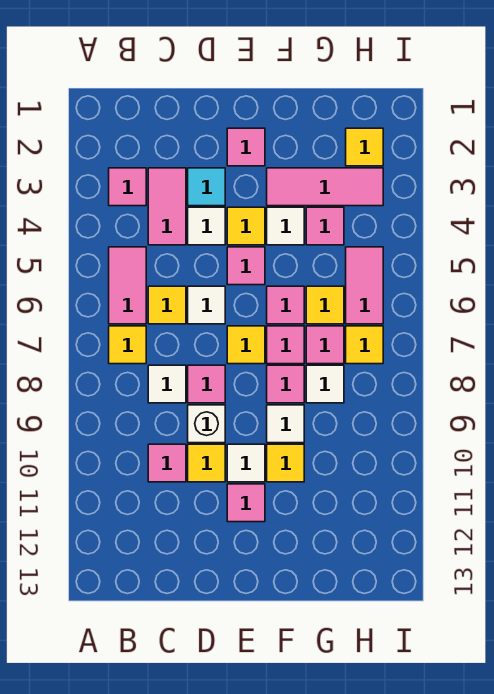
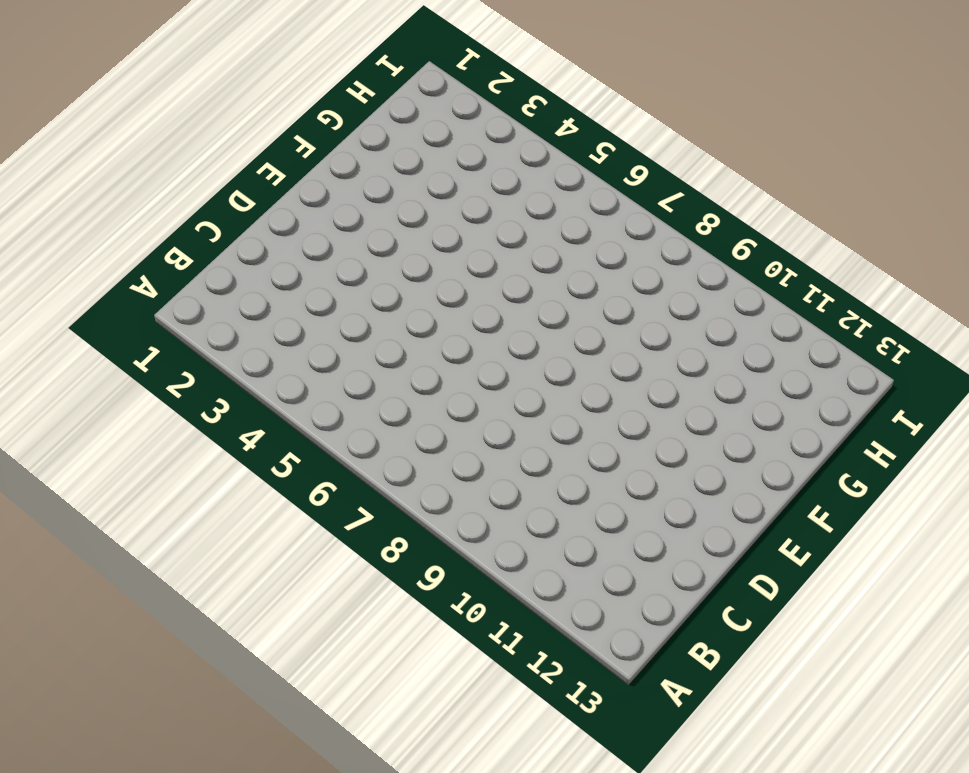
none -> pink 1x1 tile [109,168,146,206]
none -> pink 1x2 tile [109,247,146,324]
none -> yellow 1x1 tile [109,326,146,364]
none -> pink 1x2 tile [148,168,186,245]

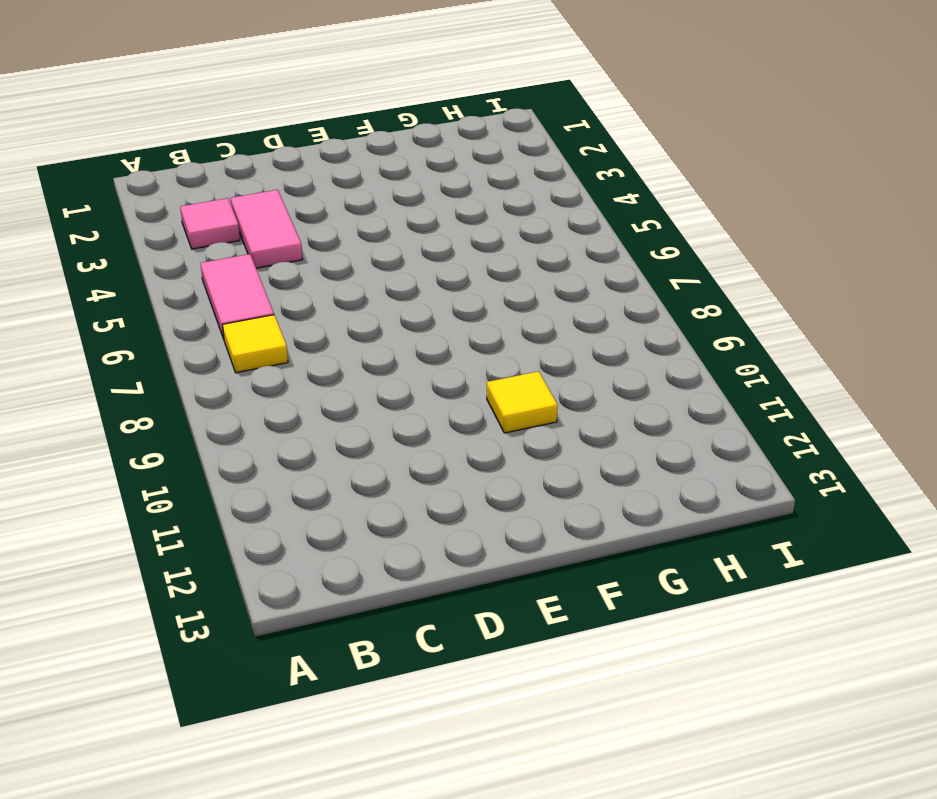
none -> yellow 1x1 tile [148,286,186,324]
none -> white 1x1 tile [148,365,186,403]
none -> pink 1x1 tile [148,444,186,482]
none -> cyan 1x1 tile [188,168,225,206]

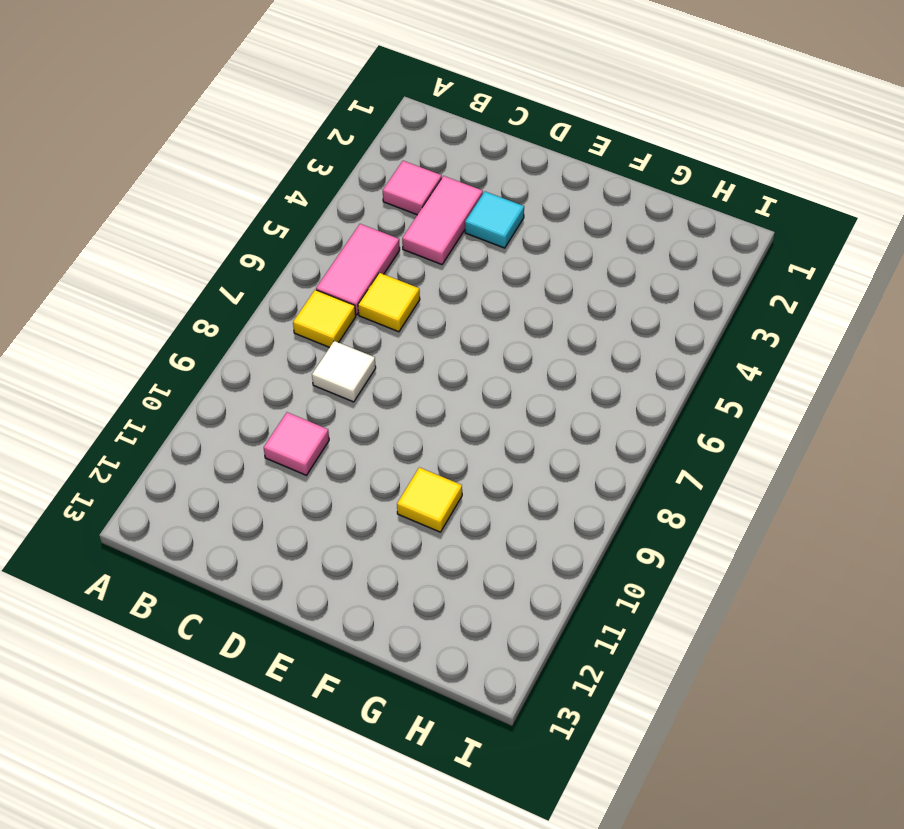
none -> white 1x1 tile [188,207,225,245]
none -> white 1x1 tile [188,286,225,324]
none -> pink 1x1 tile [188,365,225,403]
none -> white 1x1 brick [188,405,225,443]

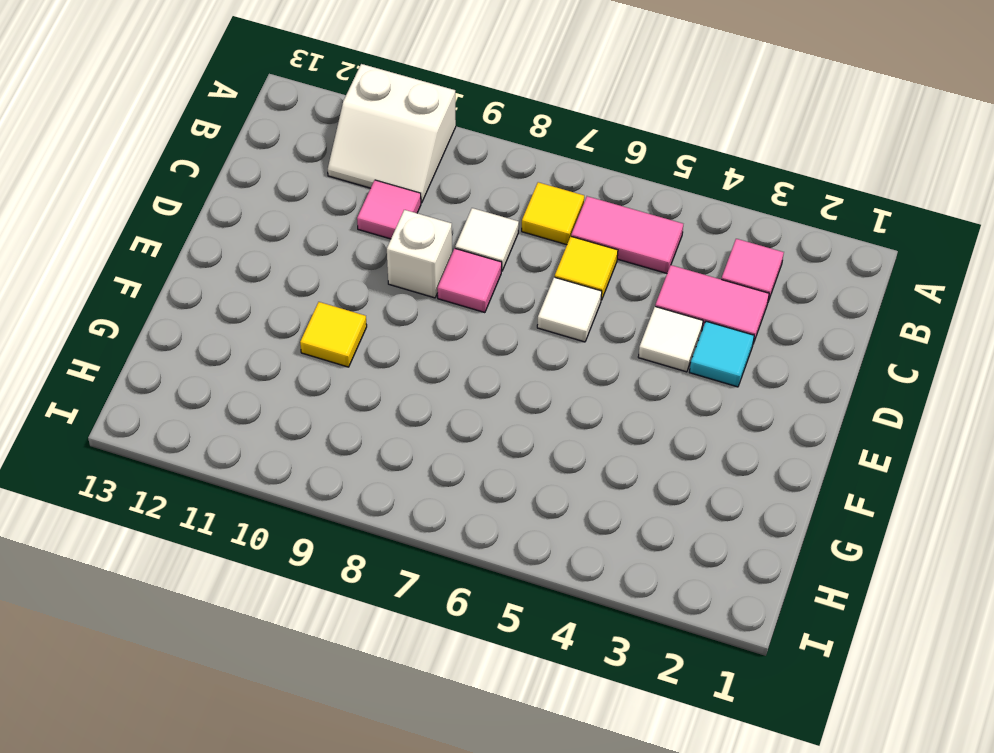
white 2x2 slope [328,64,456,203] -> none
none -> yellow 1x1 tile [188,444,225,482]
none -> pink 1x1 tile [227,128,265,166]
none -> yellow 1x1 tile [227,207,265,245]
none -> pink 1x1 tile [227,247,265,285]

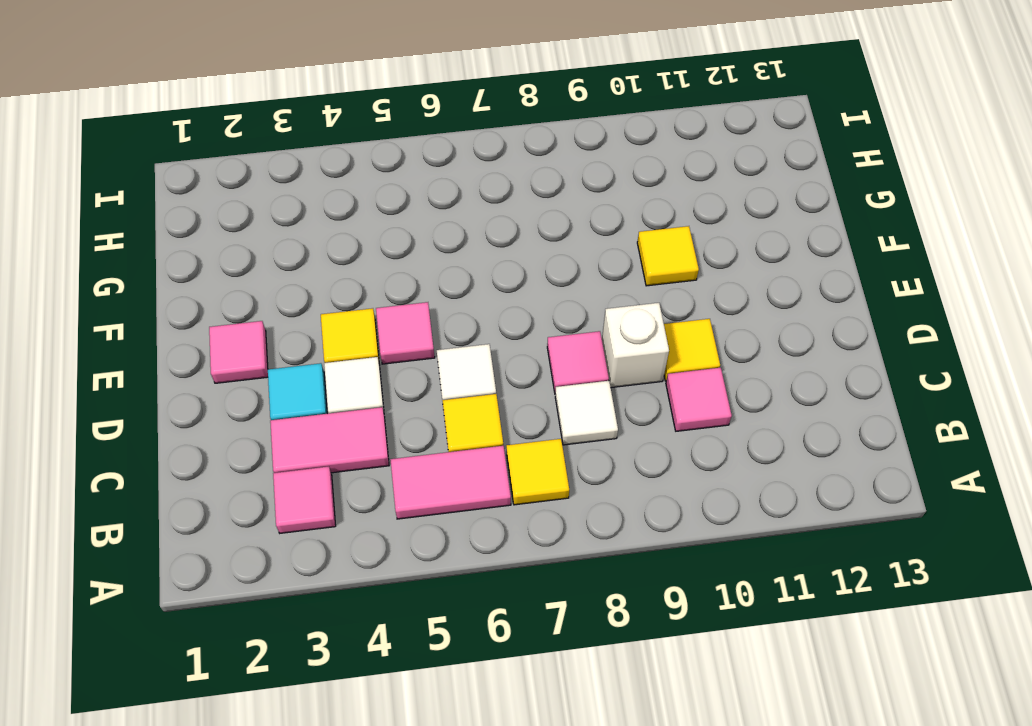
none -> yellow 1x1 tile [227,326,265,364]
none -> white 1x1 tile [227,444,265,482]
none -> pink 1x1 tile [227,484,265,522]
none -> pink 1x3 tile [267,168,383,206]

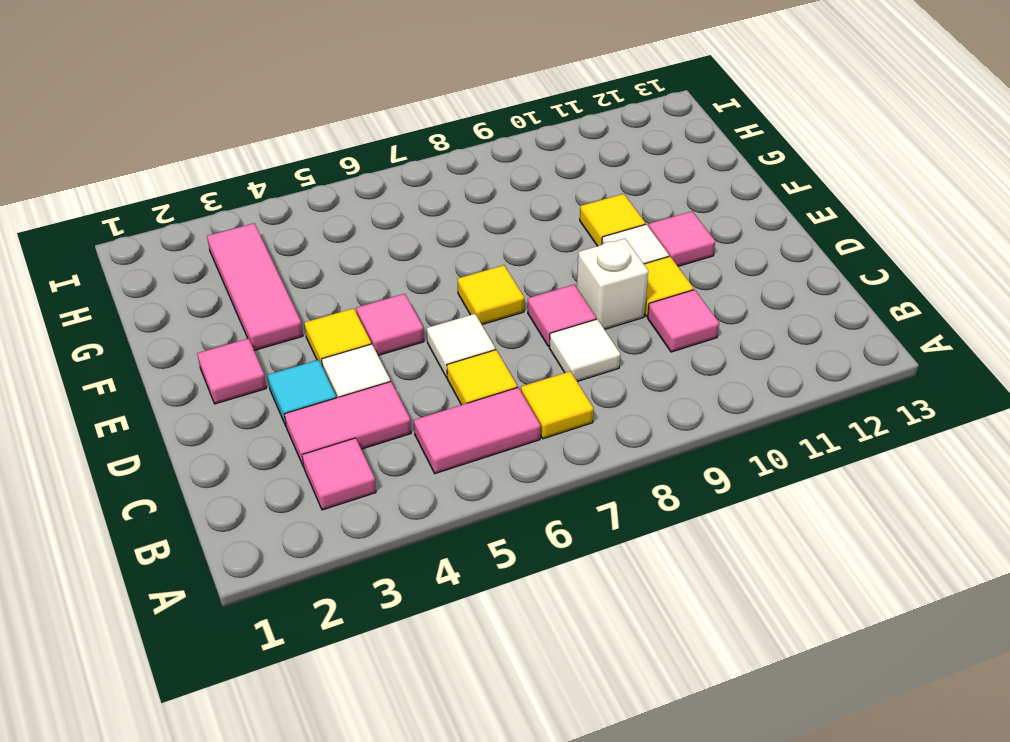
none -> white 1x1 tile [267,207,304,245]
none -> pink 1x1 tile [267,286,304,324]
none -> pink 1x1 tile [267,326,304,364]
none -> pink 1x1 tile [267,365,304,403]

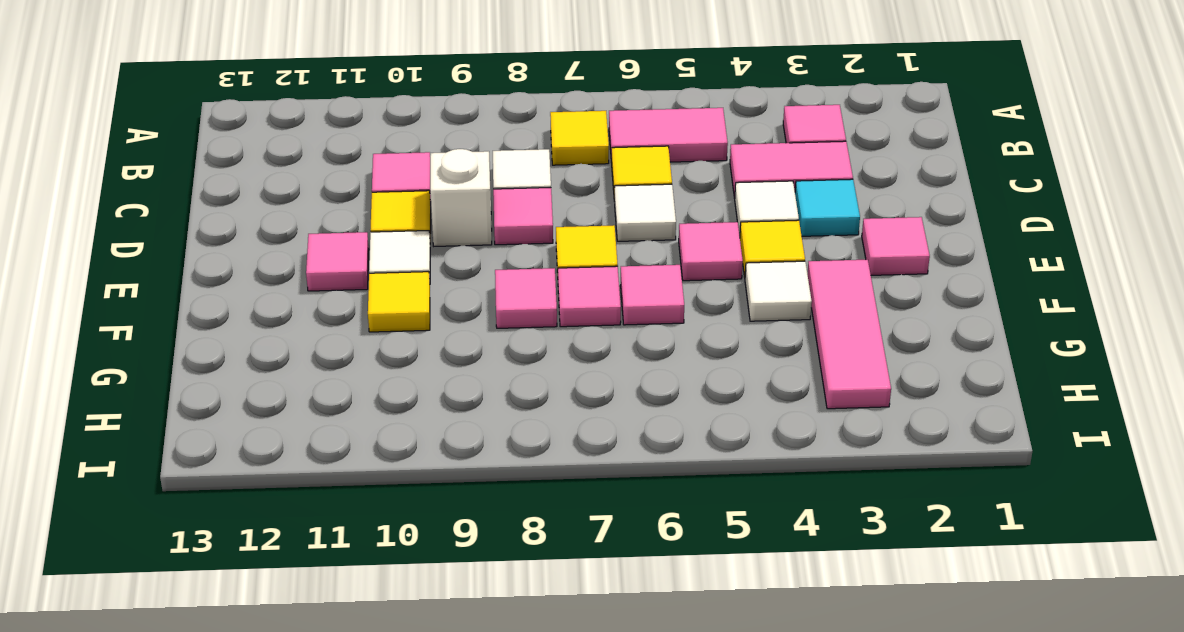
none -> white 1x1 tile [267,405,304,443]
none -> pink 1x1 tile [306,207,344,245]
none -> yellow 1x1 tile [306,286,344,324]
none -> pink 1x1 tile [306,326,344,364]

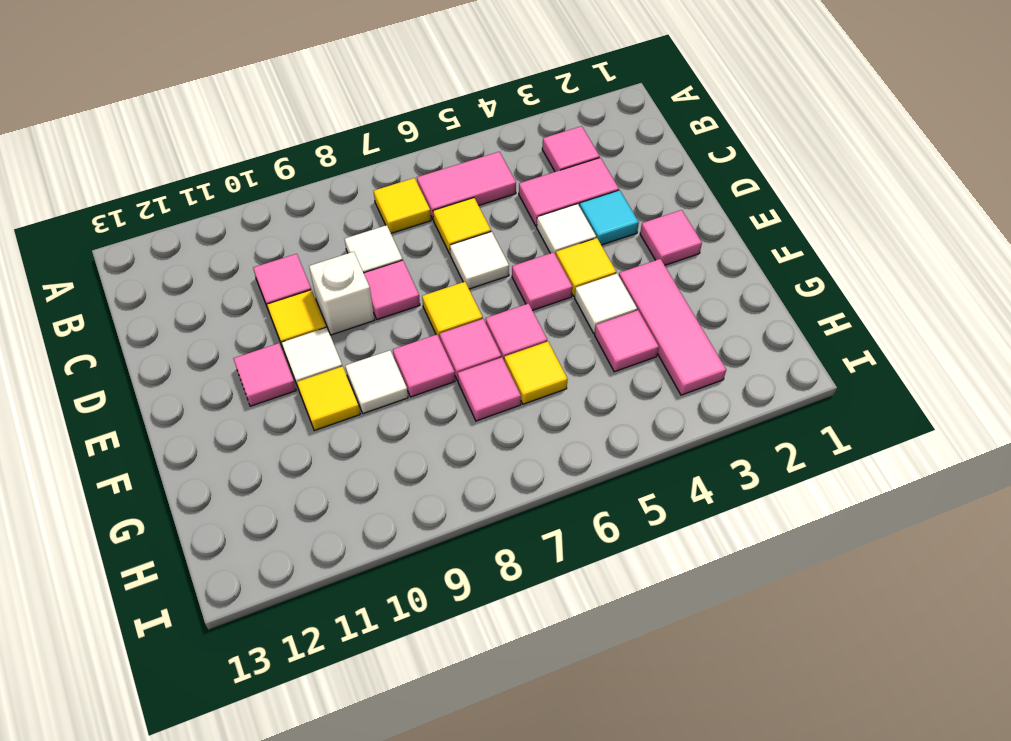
none -> white 1x1 tile [306,365,344,403]
none -> yellow 1x1 tile [346,128,383,166]
none -> pink 1x2 tile [346,247,383,324]
none -> yellow 1x1 tile [346,326,383,364]

